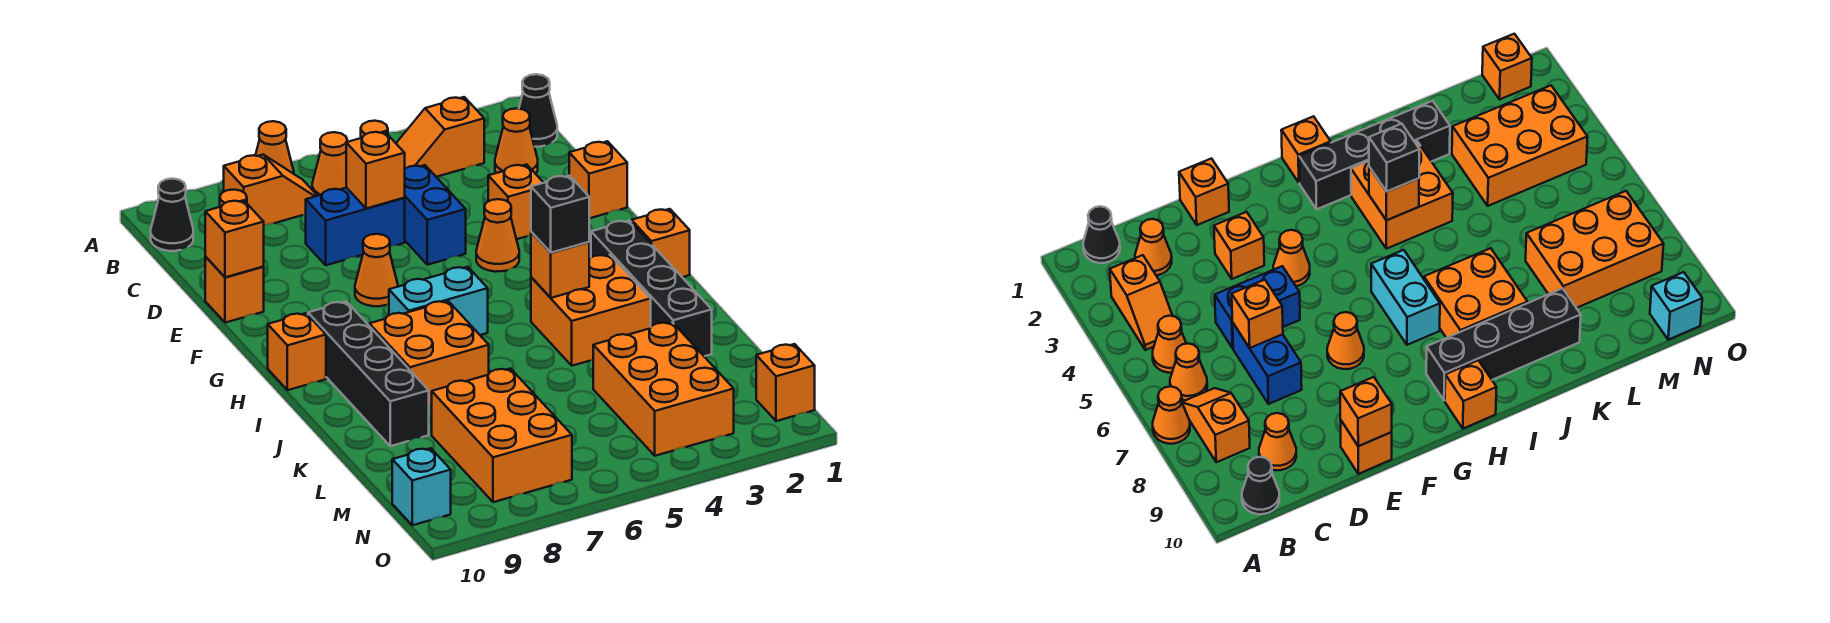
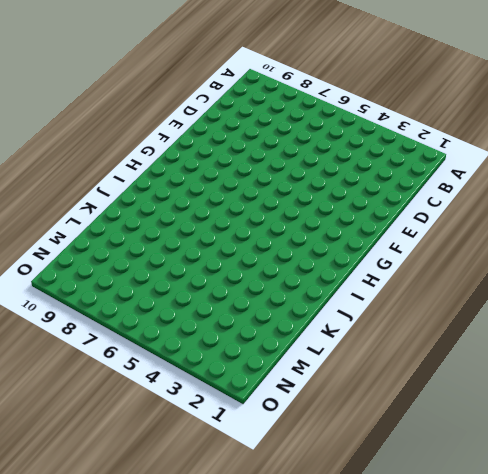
none -> orange 1x1 cone [255,121,294,174]
none -> black 1x1 cone [519,74,557,147]
none -> orange 1x2 slope [396,97,484,177]
none -> orange 1x1 cone [1153,316,1186,373]

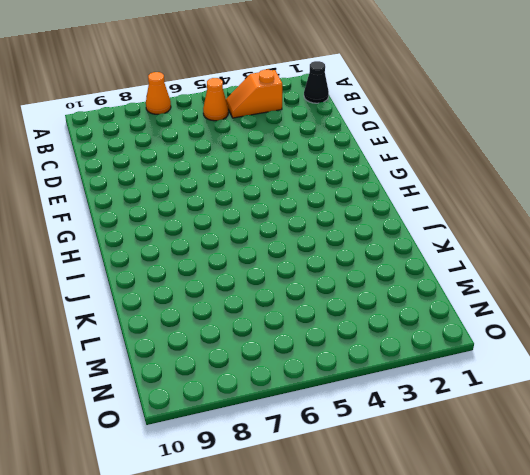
none -> orange 1x1 cone [312,132,347,196]
none -> orange 1x2 slope [224,155,317,226]
none -> black 1x1 cone [151,179,193,251]
none -> orange 1x1 cone [495,108,538,174]

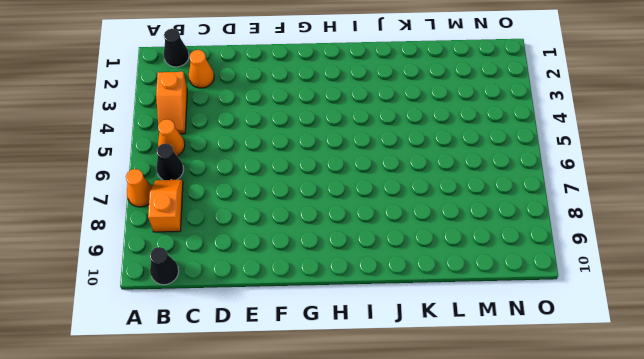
black 1x1 cone [156,143,184,180] -> orange 1x1 cone [312,132,347,196]
none -> orange 1x1 cone [1259,413,1296,470]
none -> blue 1x2 brick [405,165,466,265]
none -> blue 1x2 brick [306,188,405,265]
none -> orange 1x1 brick [569,141,627,218]

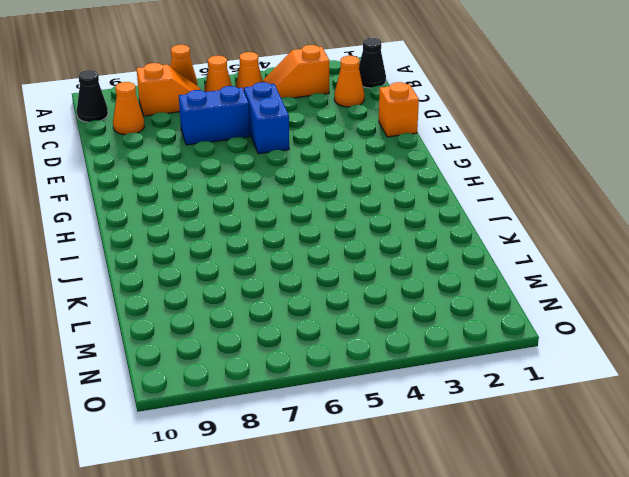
none -> orange 1x1 brick [488,164,544,239]
none -> orange 1x1 brick [205,257,264,323]
none -> orange 1x1 cone [476,199,519,272]
none -> orange 1x1 cone [355,234,398,306]

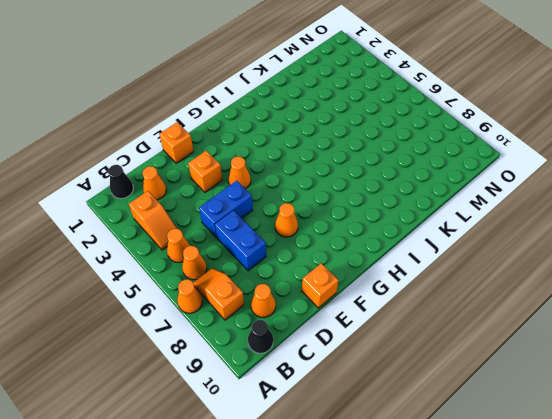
none -> orange 1x1 brick [632,209,690,277]
none -> black 1x4 brick [591,221,712,356]
none -> cyan 1x2 brick [389,267,488,335]
none -> black 1x4 brick [308,302,429,446]

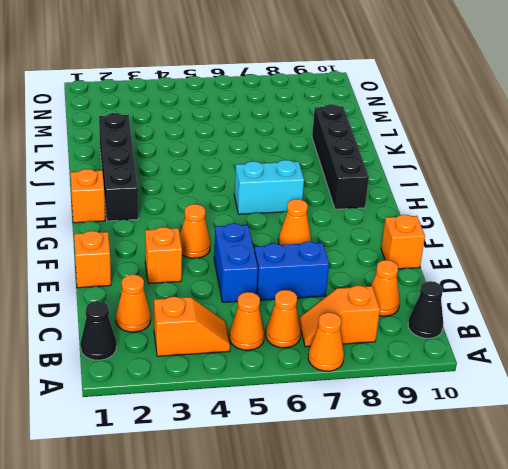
none -> orange 1x1 brick [268,313,326,390]
none -> orange 2x2 brick [531,255,651,366]
none -> orange 2x2 brick [369,301,489,406]
none -> orange 2x3 brick [593,322,734,456]

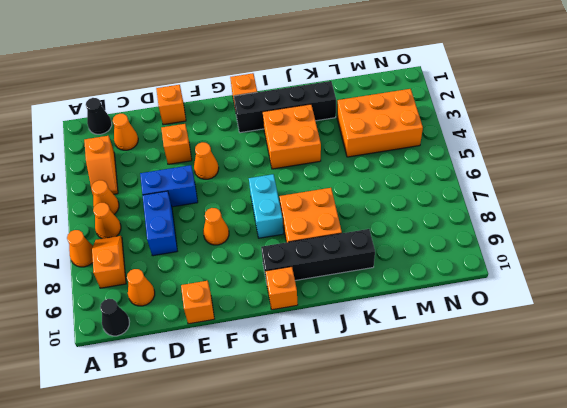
none -> orange 2x3 brick [432,368,572,502]
none -> orange 1x1 brick [756,344,815,421]
none -> cyan 1x1 brick [392,448,451,525]
none -> orange 1x1 brick [346,131,405,208]

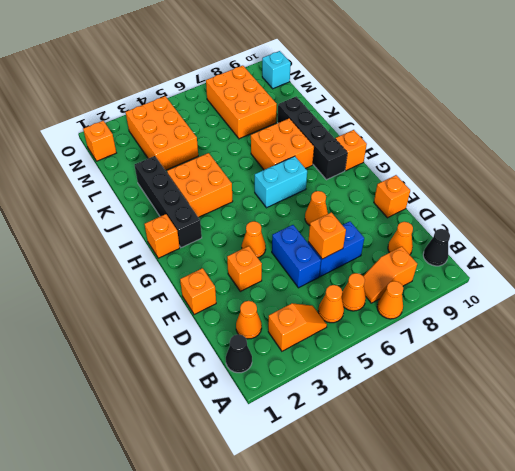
none -> orange 1x1 brick [205,200,264,277]
none -> orange 1x1 brick [531,232,589,298]
none -> black 1x1 brick [531,175,589,253]

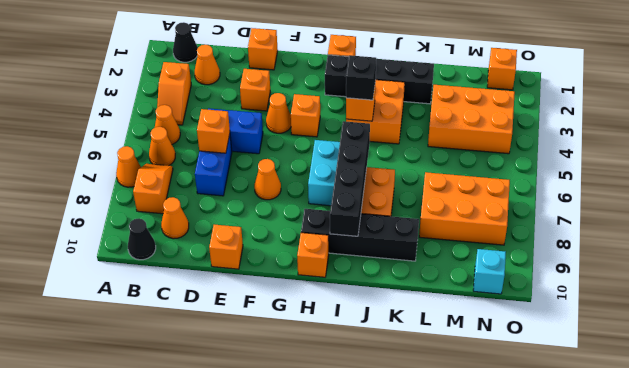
orange 1x1 brick [291,94,320,137] -> orange 1x1 brick moved to [205,200,264,277]
black 1x4 brick [330,121,370,236] -> none

